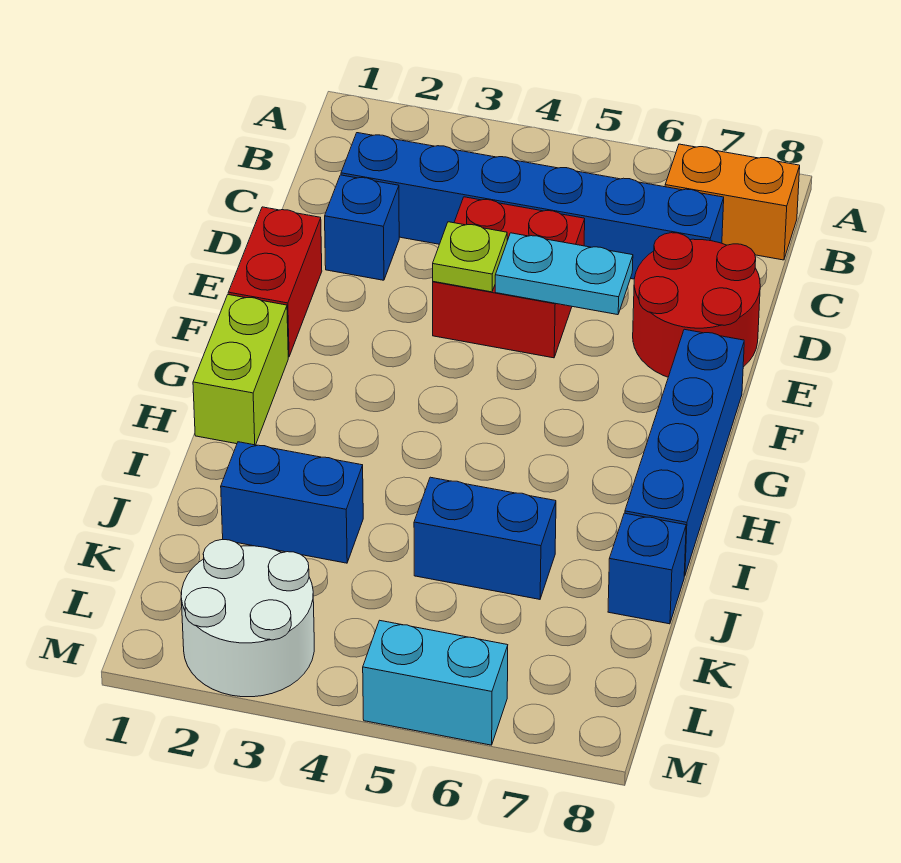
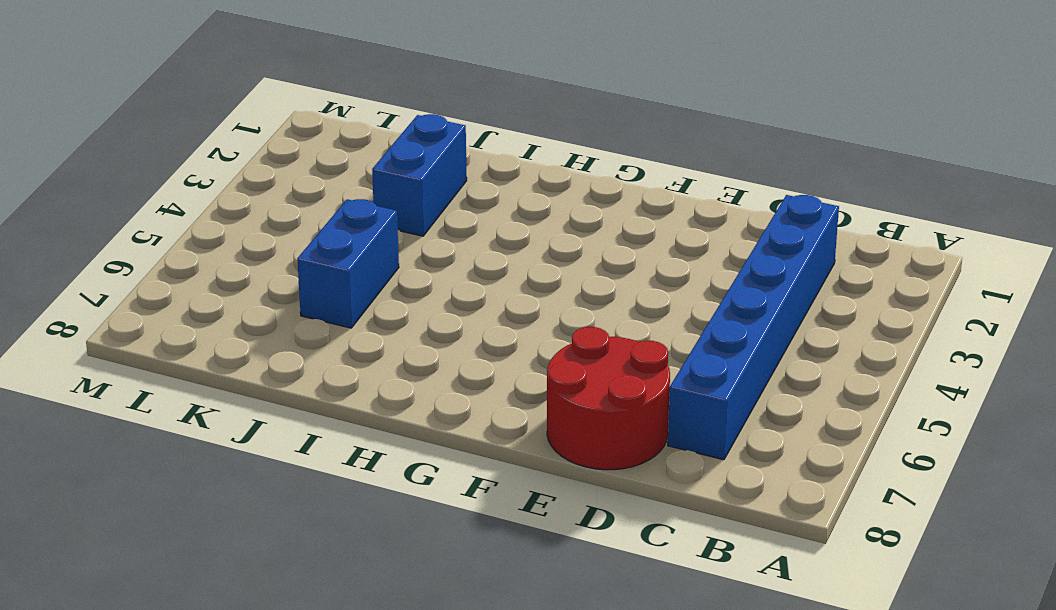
none -> orange 1x2 brick [665,144,800,260]
none -> blue 1x1 brick [325,175,399,280]
none -> red 2x2 brick [433,197,585,358]

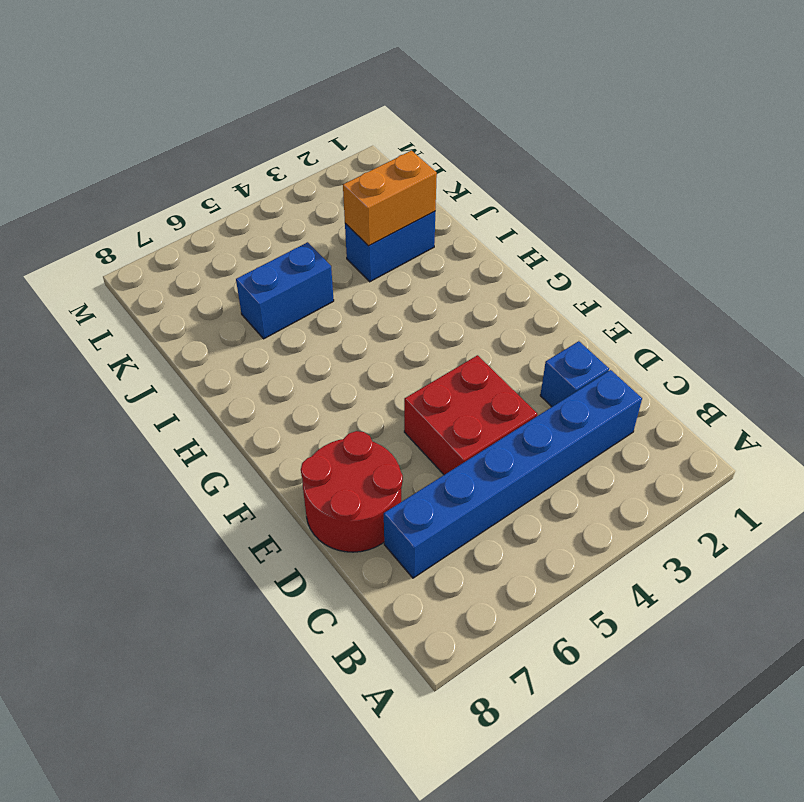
orange 1x2 brick [343,151,437,246] -> orange 1x2 brick moved to [665,144,800,260]
none -> red 1x2 brick [228,207,322,357]
none -> blue 1x4 brick [625,329,744,576]
none -> lime 1x2 brick [193,295,288,445]

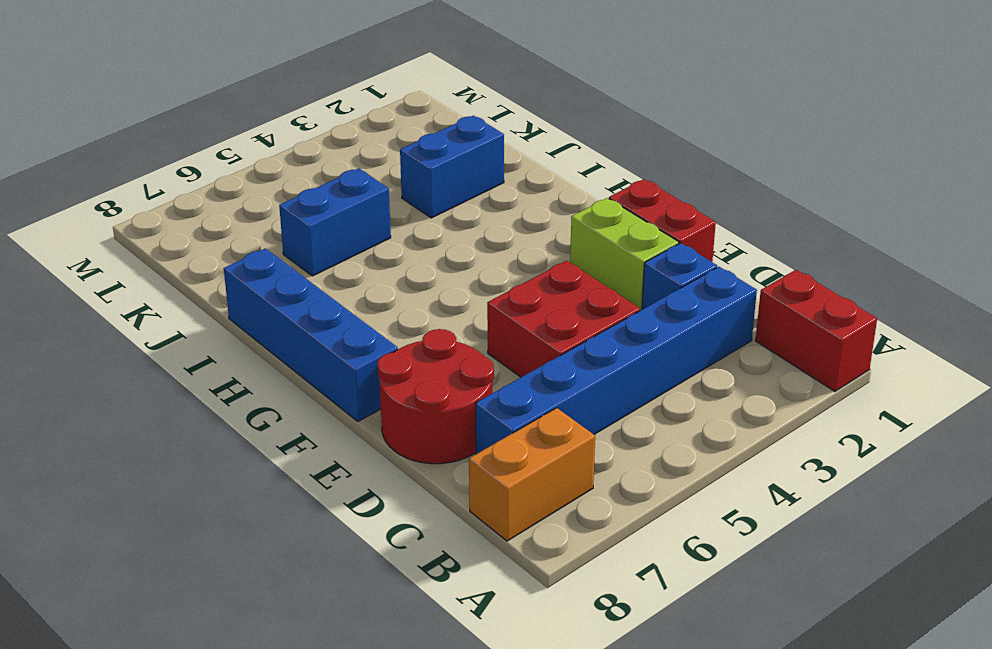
red 1x2 brick [755,270,877,391] -> none
lime 1x2 brick [570,198,679,311] -> lime 1x2 brick moved to [193,295,288,445]
none -> blue 1x1 brick [608,513,686,624]
none -> white 2x2 round brick [181,540,314,697]
none -> cyan 1x2 brick [363,620,508,745]

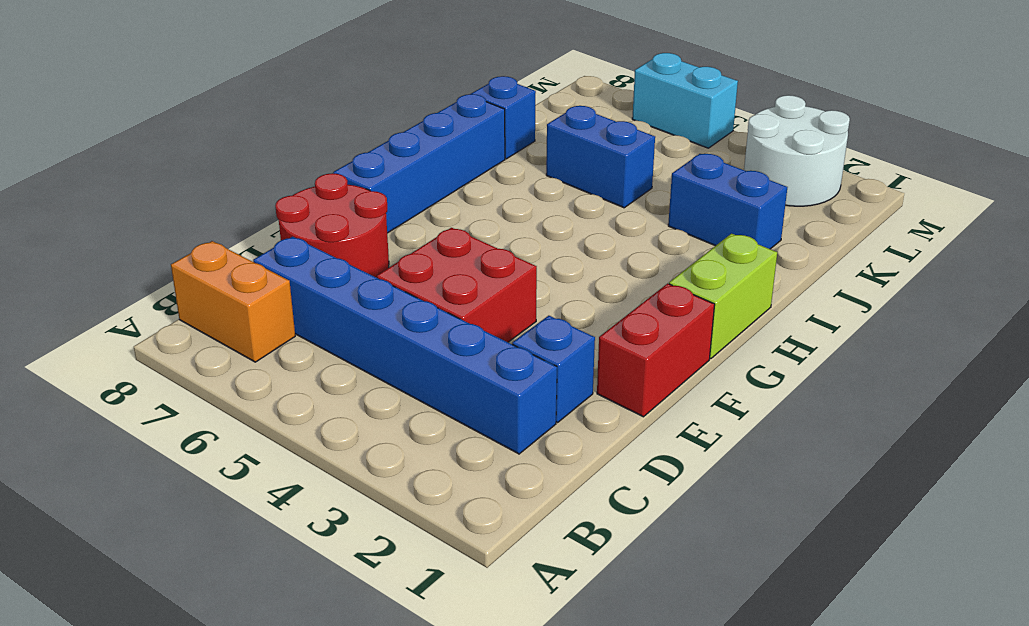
none -> lime 1x1 plate [433,222,507,292]
none -> cyan 1x2 plate [495,233,633,315]

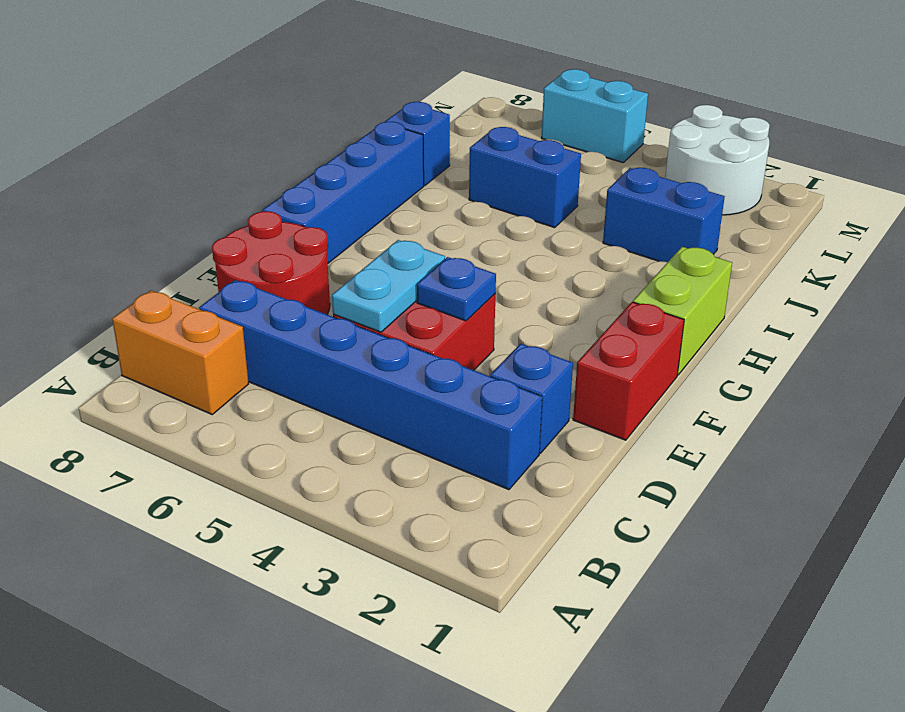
cyan 1x2 plate [332,240,445,332] -> cyan 1x2 plate turned to [495,233,633,315]
blue 1x1 plate [417,257,496,321] -> lime 1x1 plate [433,222,507,292]

